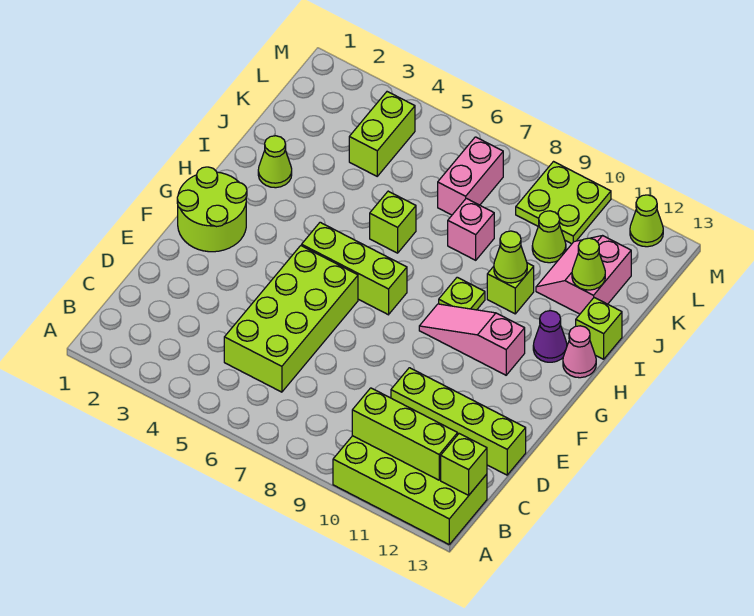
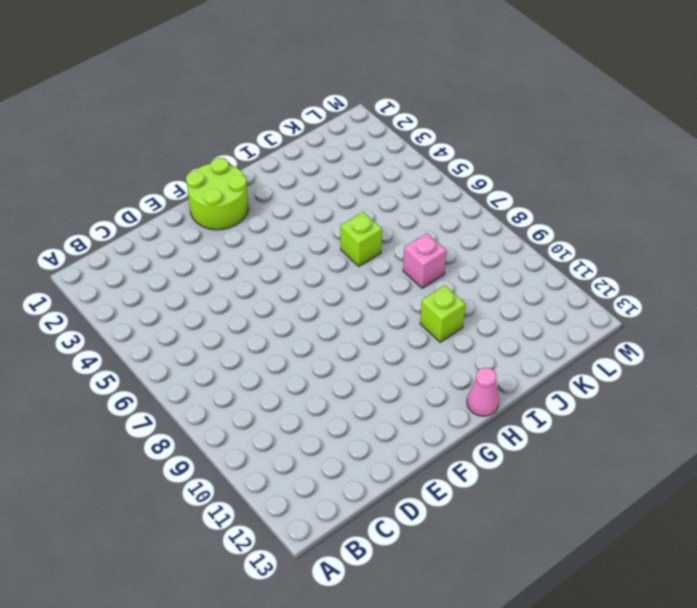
none -> lime 2x4 brick [333,436,487,544]
none -> lime 2x4 brick [224,246,358,392]
none -> lime 1x4 brick [391,368,526,475]

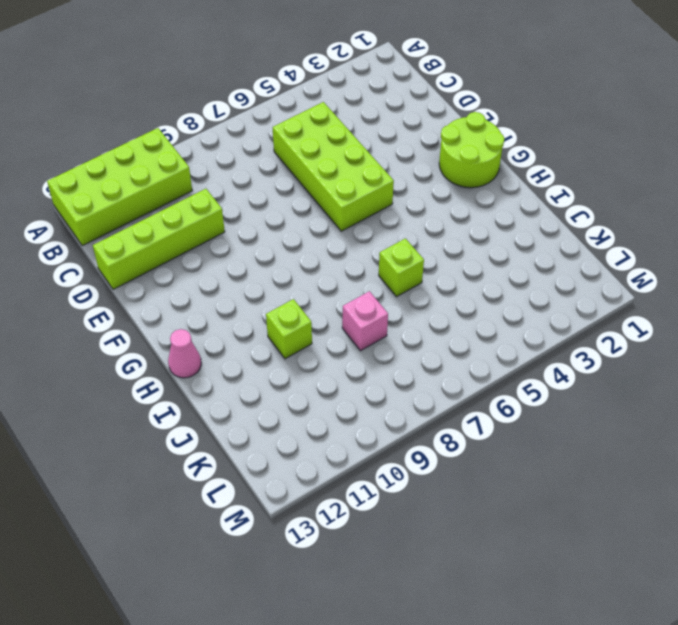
none -> lime 1x3 brick [302,222,407,315]
none -> pink 1x3 slope [419,304,525,375]
none -> lime 1x1 plate [439,277,485,310]

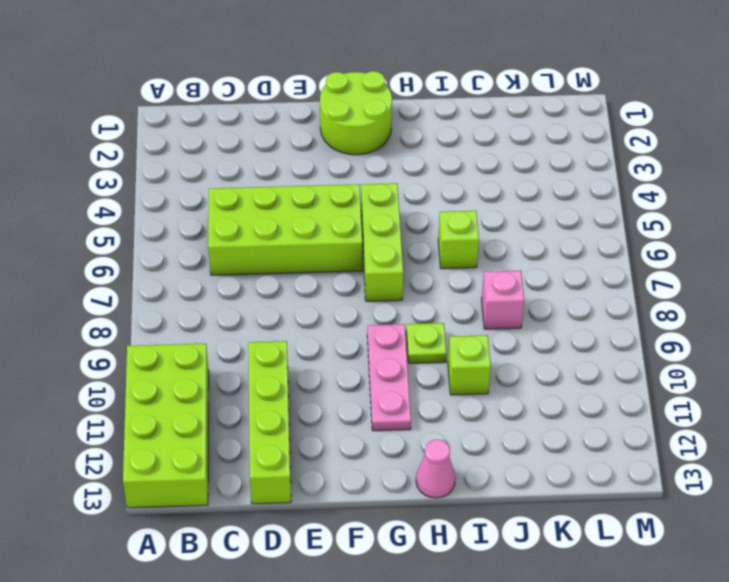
pink 1x3 plate [367,324,411,431] -> pink 1x3 slope [419,304,525,375]
none -> purple 1x1 cone [533,311,567,362]
none -> lime 1x1 cone [258,136,292,188]
none -> lime 1x1 brick [576,298,622,359]

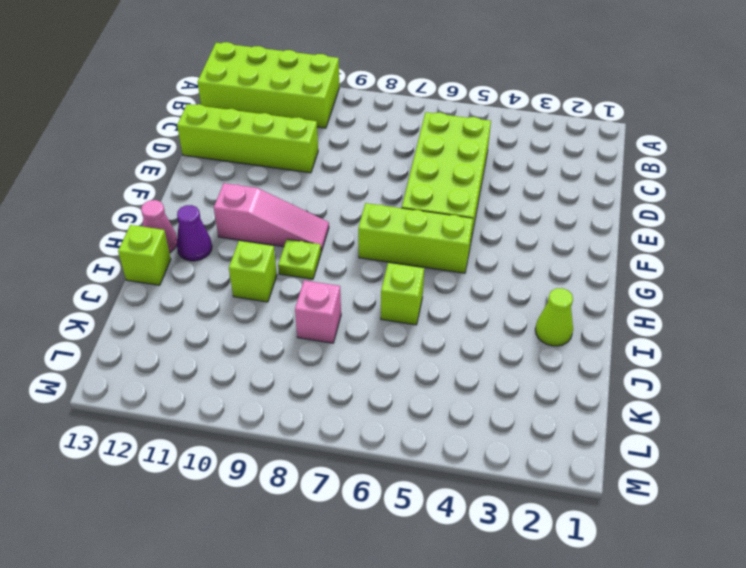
none -> lime 2x2 round brick [177,167,247,252]
none -> pink 2x2 slope [536,236,631,314]
none -> lime 1x2 brick [349,92,415,176]

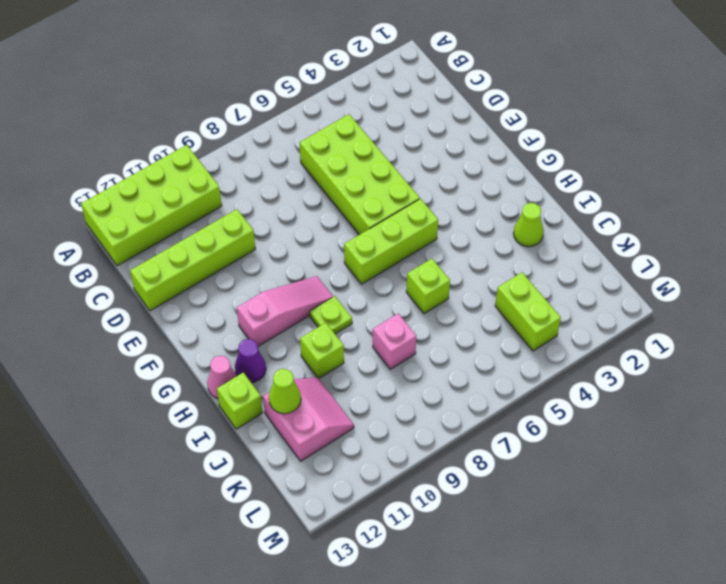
none -> lime 2x2 round brick [177,167,247,252]
none -> pink 1x2 brick [438,137,503,215]
none -> lime 1x1 cone [532,211,566,263]

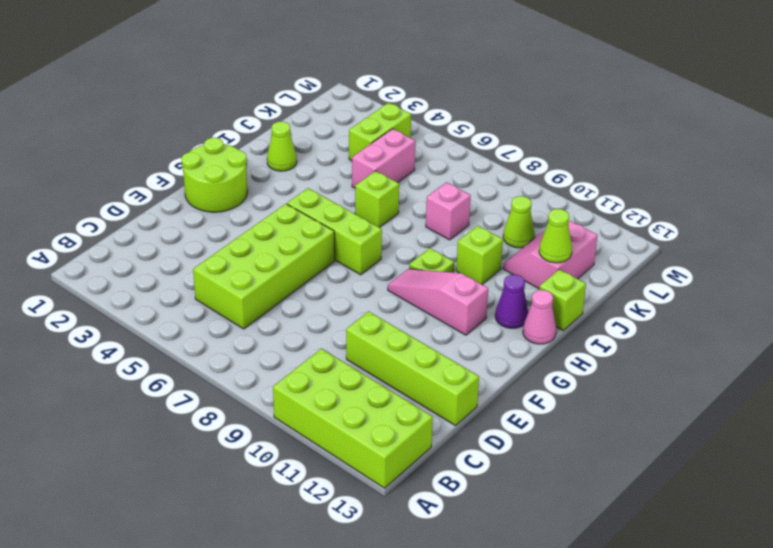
pink 1x2 brick [352,129,415,188] -> pink 1x2 brick moved to [438,137,503,215]
none -> lime 2x2 plate [516,162,611,244]
none -> lime 1x1 cone [630,195,663,247]
none -> lime 1x3 brick [352,388,458,480]

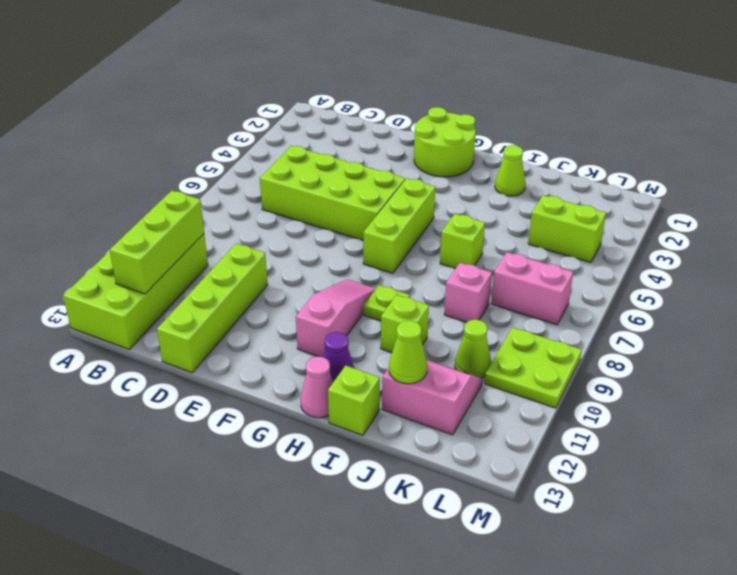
none -> lime 1x1 cone [630,195,663,247]
none -> lime 1x1 brick [441,434,487,495]
none -> lime 1x1 cone [494,231,527,283]

